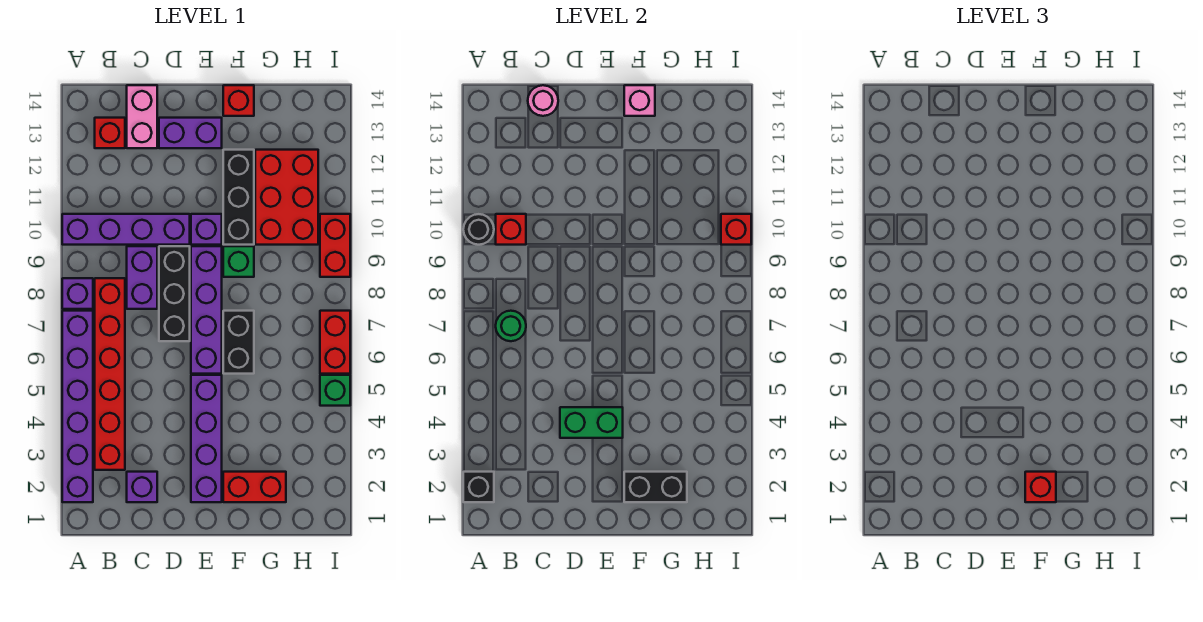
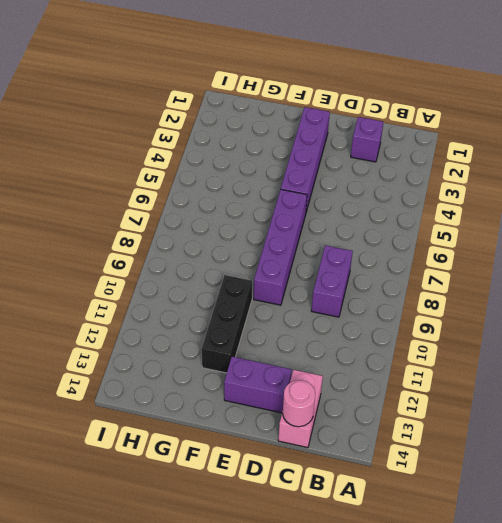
none -> purple 1x6 brick [62,311,93,502]
none -> purple 1x1 brick [62,278,93,309]
none -> purple 1x4 brick [62,214,190,245]
none -> red 1x6 brick [95,278,125,470]

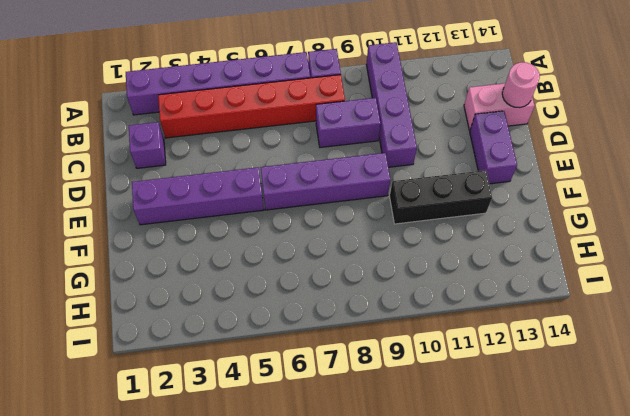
none -> red 1x1 brick [95,118,125,148]
none -> black 1x3 brick [159,246,190,341]
none -> purple 1x1 brick [191,214,222,245]
none -> red 1x2 brick [223,472,286,502]

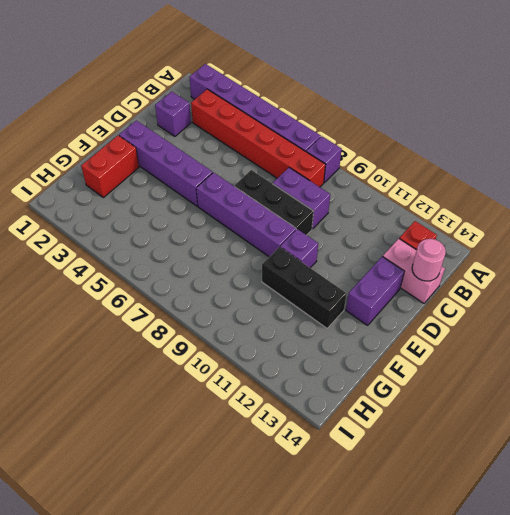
none -> purple 1x4 brick [62,214,190,245]
none -> black 1x2 brick [223,311,254,374]
none -> green 1x1 brick [223,246,254,277]
none -> red 1x1 brick [223,85,254,116]

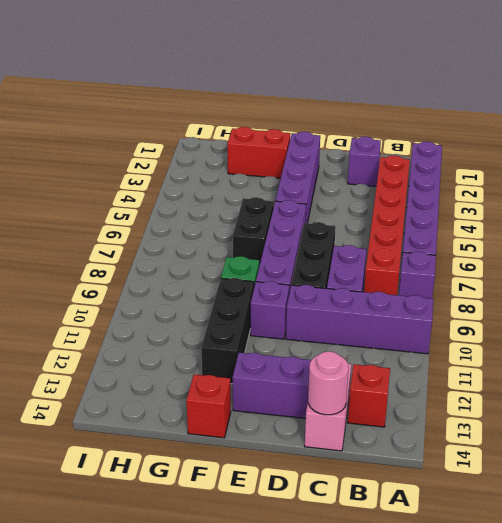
none -> red 2x3 brick [255,150,318,245]
none -> green 1x1 brick [320,375,350,406]
none -> red 1x2 brick [320,311,350,374]
none -> red 1x2 brick [320,214,350,277]

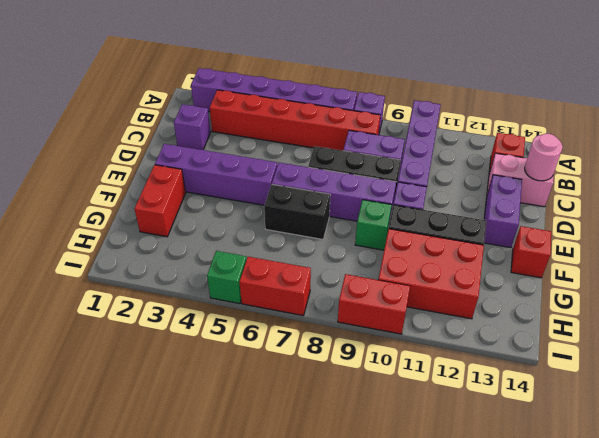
none -> black 1x1 brick [463,472,494,502]
none -> black 1x1 round brick [463,214,494,245]
none -> green 1x1 round brick [496,311,526,341]
none -> red 1x1 brick [496,214,526,245]

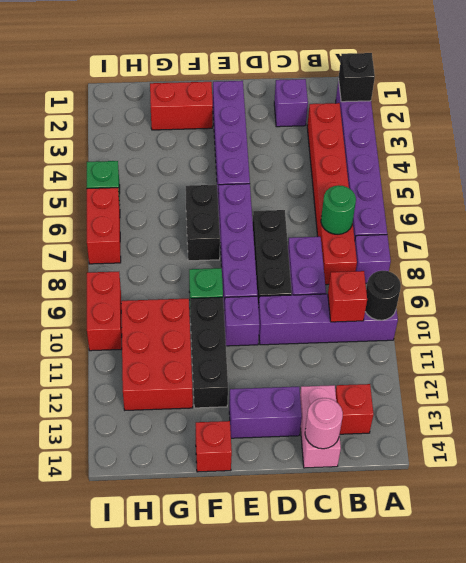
none -> green 1x2 brick [560,407,623,438]
none -> black 1x2 brick [624,472,687,502]
none -> pink 1x1 brick [624,85,655,116]
none -> red 1x1 brick [721,214,751,245]

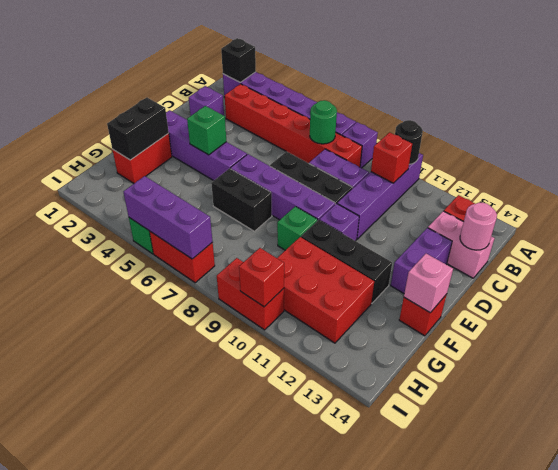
green 1x1 brick [187,106,226,155] -> green 1x2 brick [560,407,623,438]
purple 1x3 brick [124,176,213,259] -> none
none -> red 1x1 brick [1025,472,1056,502]

